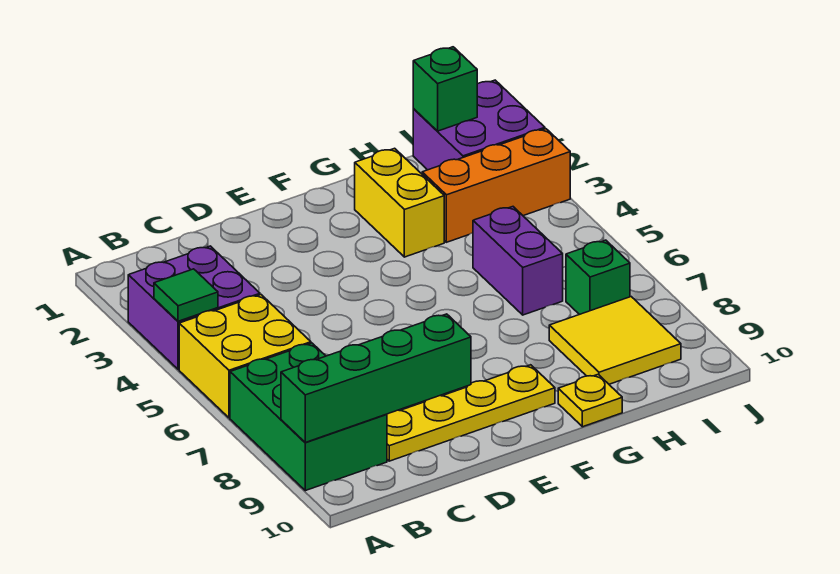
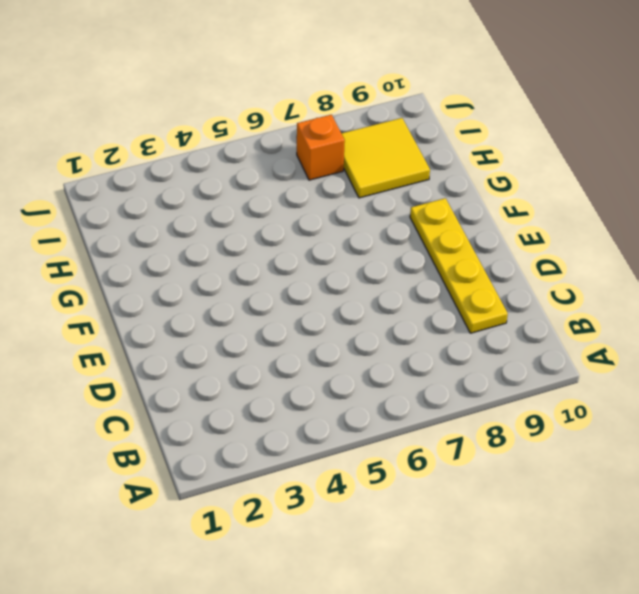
orange 1x1 brick [297,115,345,180] -> green 1x1 brick [566,240,630,315]
none -> purple 2x2 brick [128,246,260,369]
none -> yellow 2x2 brick [179,295,311,418]
none -> green 2x3 brick [230,343,387,491]

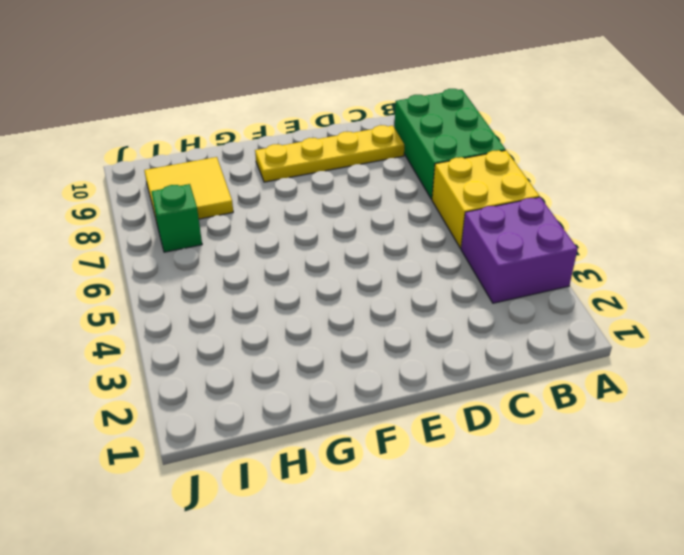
none -> yellow 1x2 brick [355,148,444,257]
none -> yellow 1x1 plate [558,375,622,427]
none -> orange 1x3 brick [422,129,570,242]

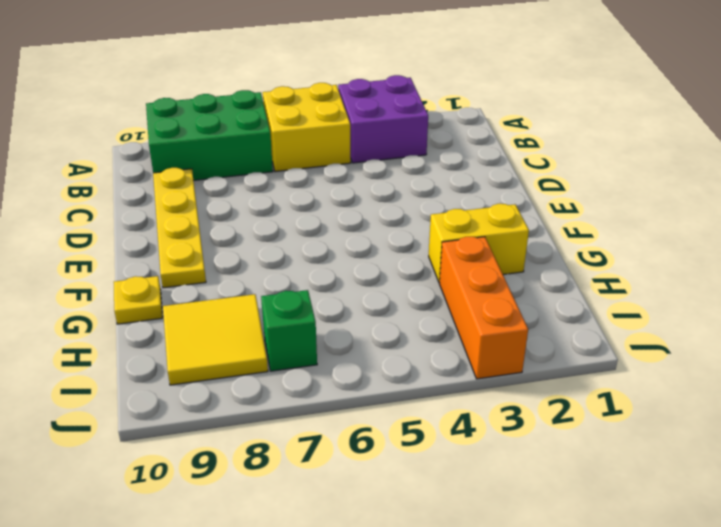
none -> purple 1x2 brick [473,207,563,315]
none -> purple 2x2 brick [413,80,545,170]
none -> green 1x1 tile [154,269,218,321]

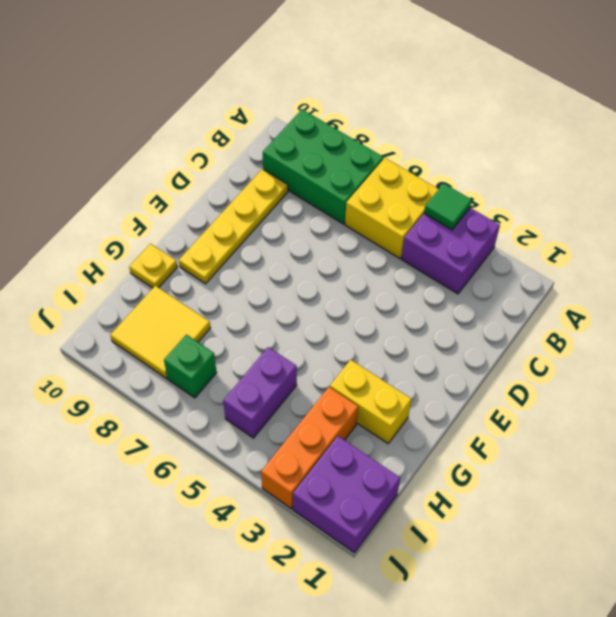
purple 1x2 brick [223,347,297,438] -> purple 1x2 brick turned to [473,207,563,315]
none -> green 1x4 brick [281,314,471,442]
none -> green 1x1 brick [413,47,477,131]

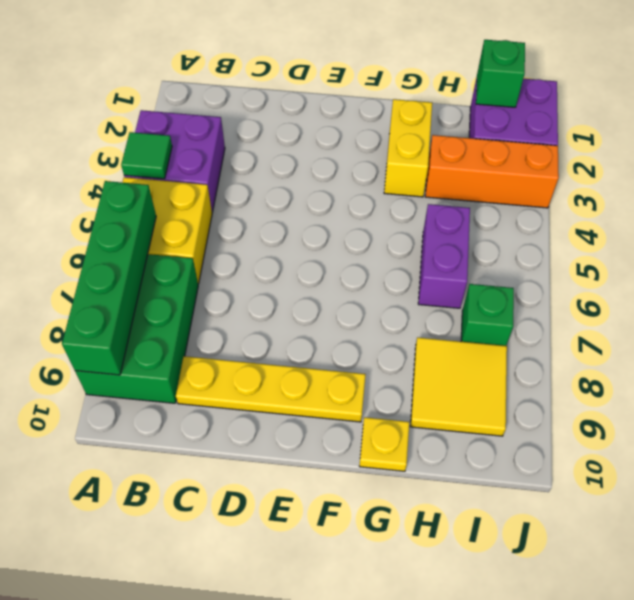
green 1x4 brick [62,181,156,375] -> green 1x4 brick turned to [281,314,471,442]

